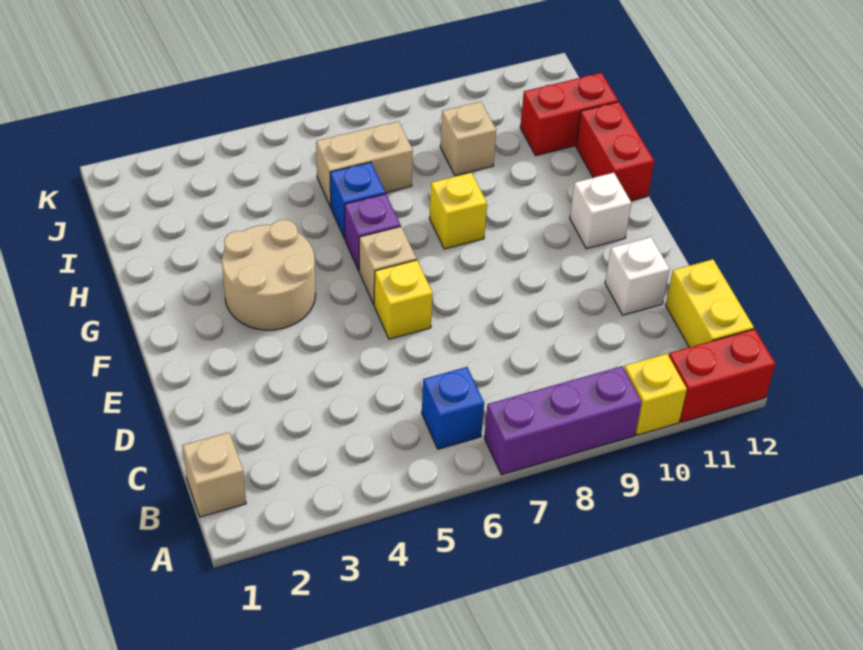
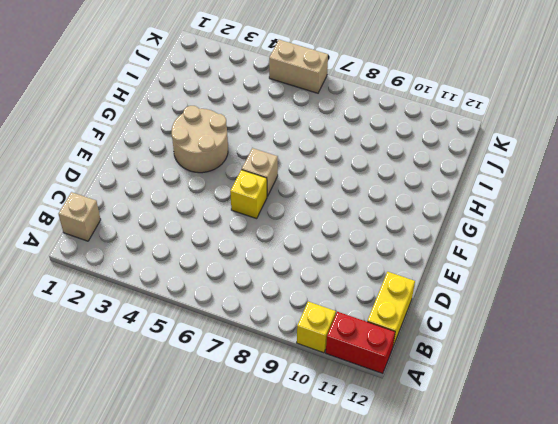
tan 1x2 brick [269,40,328,93] -> tan 1x2 brick moved to [316,121,413,207]
none -> purple 1x3 brick [484,366,642,475]
none -> blue 1x1 brick [422,367,484,449]
none -> white 1x1 brick [605,237,670,315]

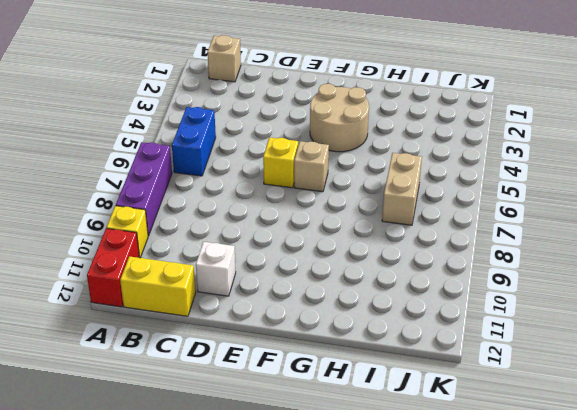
blue 1x2 brick [172,107,216,176] -> blue 1x1 brick [422,367,484,449]
none -> white 1x1 brick [570,173,631,249]
none -> purple 1x1 brick [345,194,401,270]
none -> yellow 1x1 brick [429,173,487,249]

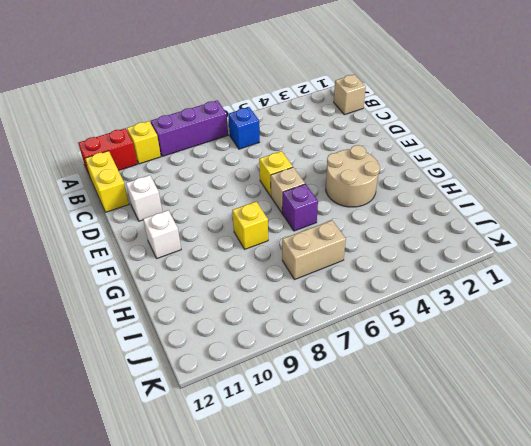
none -> red 1x2 brick [576,102,654,201]
none -> blue 1x1 brick [330,162,385,238]
none -> tan 1x1 brick [440,102,496,176]

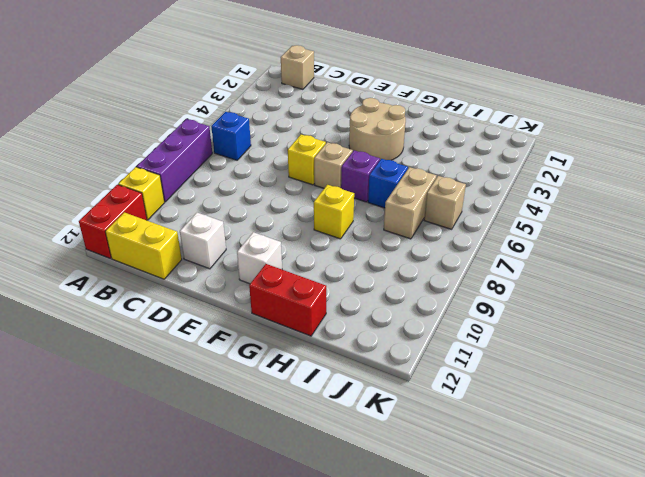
tan 1x1 brick [424,176,466,229] -> tan 1x1 brick moved to [440,102,496,176]
none -> red 1x2 brick [520,73,618,155]

